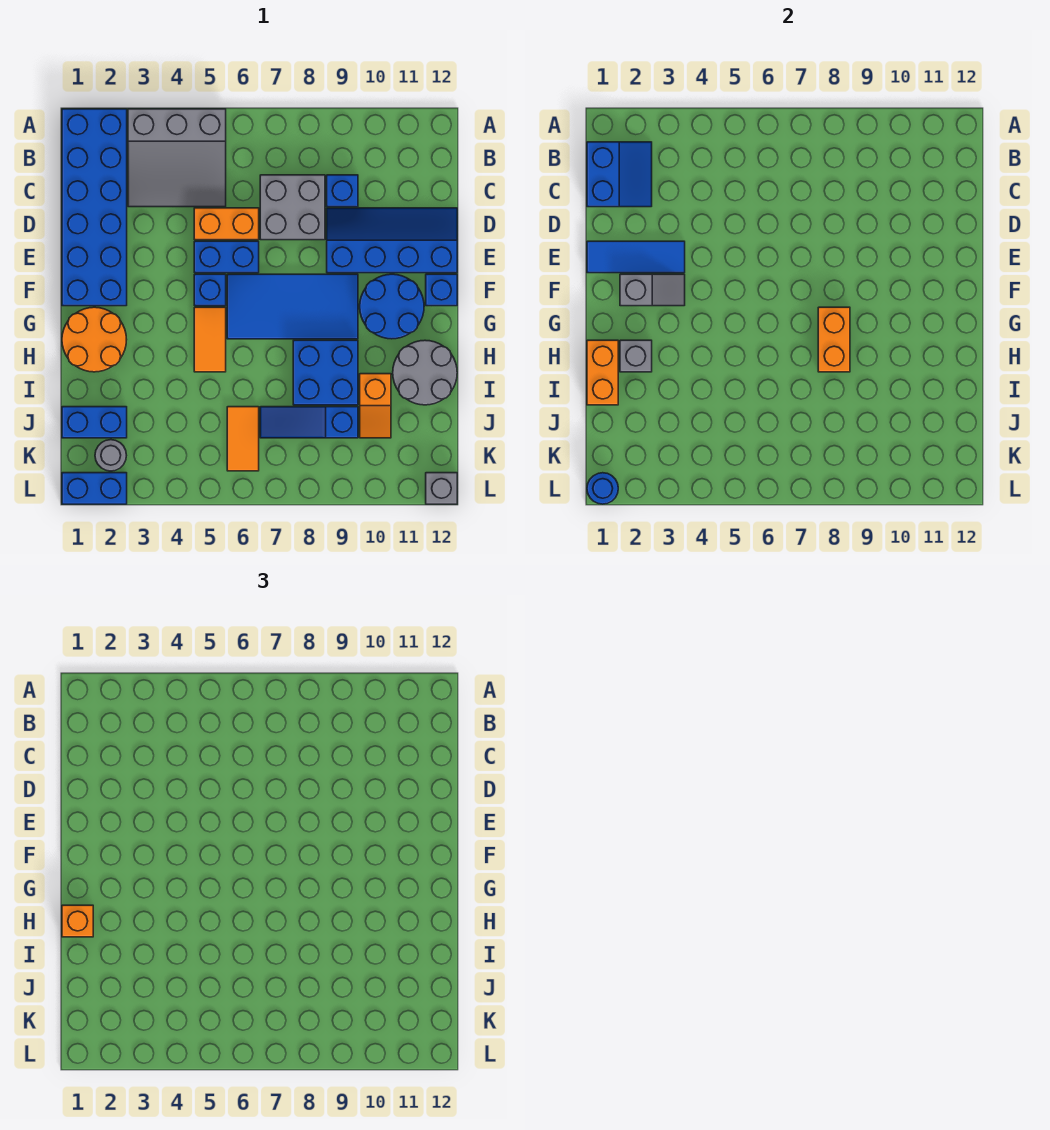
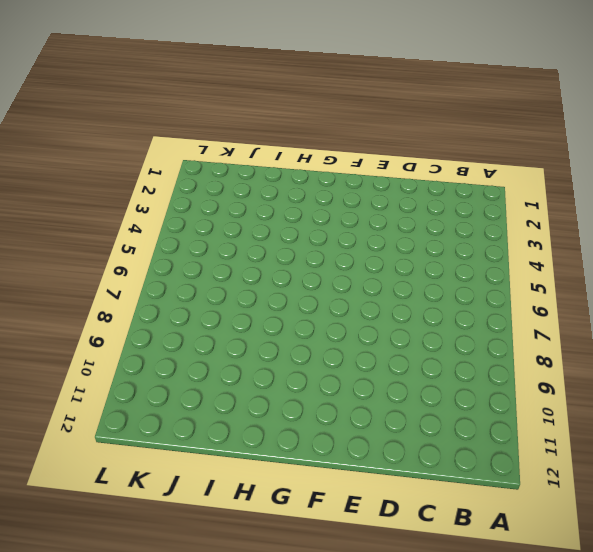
none -> blue 2x6 brick [62,109,127,306]
none -> grey 3x3 slope [128,109,226,207]
none -> grey 2x2 brick [260,175,325,240]
none -> blue 1x1 brick [327,175,358,207]

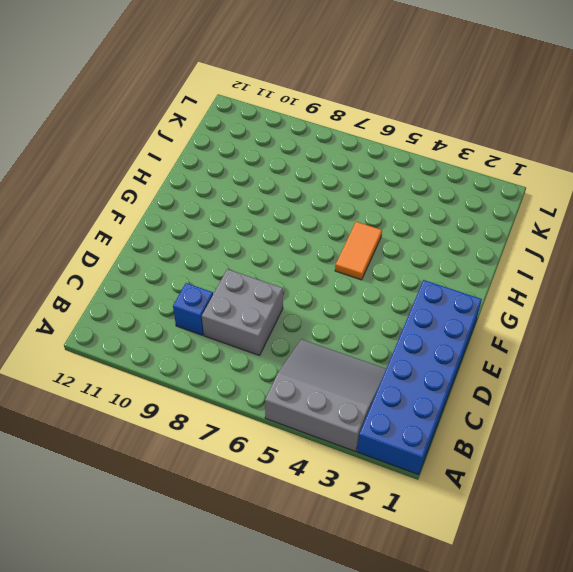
none -> orange 1x2 brick [194,208,259,240]
none -> blue 2x4 slope [327,208,457,273]
none -> blue 1x2 brick [194,241,259,273]
none -> blue 1x1 brick [194,274,226,306]

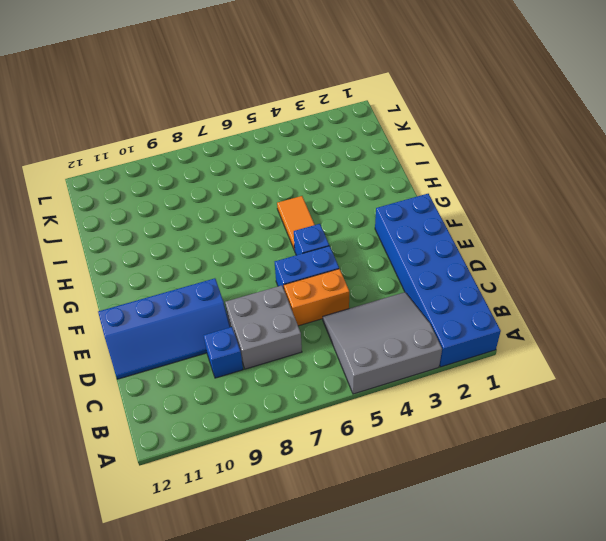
none -> blue 2x4 tile [227,274,358,339]
none -> blue 2x2 round brick [360,274,424,339]
none -> blue 1x1 brick [426,274,457,306]
none -> orange 2x2 round brick [62,307,127,372]

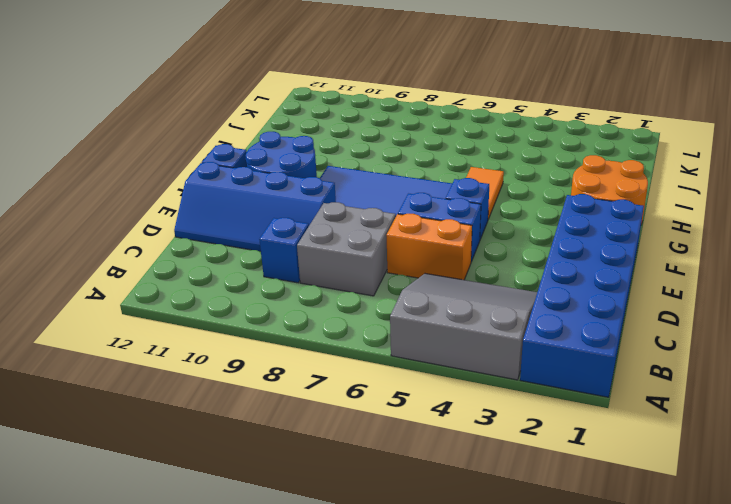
none -> blue 2x2 brick [293,340,358,405]
none -> grey 2x2 round brick [393,340,457,405]
none -> orange 1x2 slope [360,374,391,438]
none -> blue 1x2 brick [62,407,127,438]

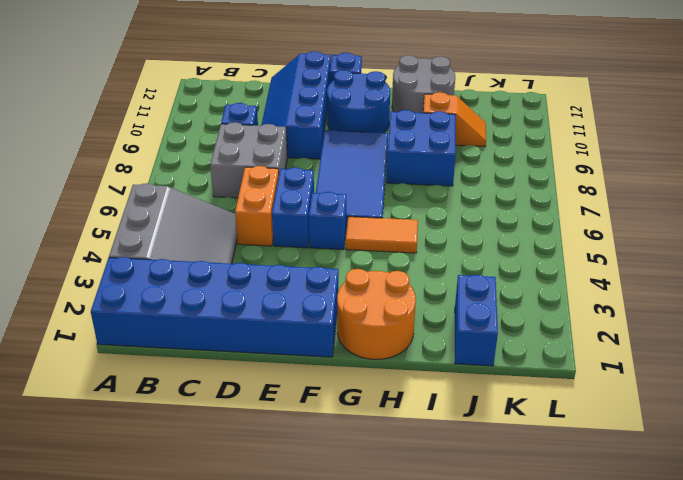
none -> orange 1x2 tile [227,407,259,471]
none -> blue 1x3 slope [260,407,358,438]
none -> grey 1x1 round brick [95,440,126,471]
none -> blue 1x2 brick [62,473,127,504]

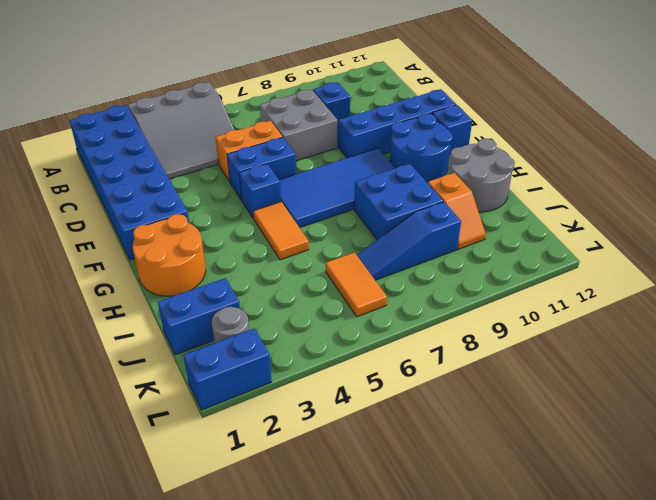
none -> grey 1x1 brick [426,473,457,504]
none -> blue 2x2 slope [587,142,652,207]
none -> blue 1x3 tile [587,241,685,273]
none -> grey 1x2 slope [620,274,685,306]

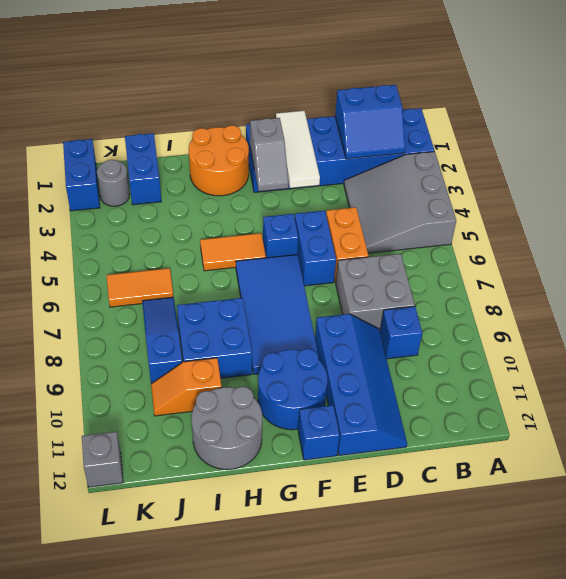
white 1x3 tile [276,111,320,188] -> blue 1x3 tile [587,241,685,273]
none -> orange 1x2 brick [818,307,850,372]
none -> orange 1x2 brick [587,340,618,405]
none -> grey 1x1 brick [620,340,652,372]
none -> blue 1x1 round brick [587,473,618,504]

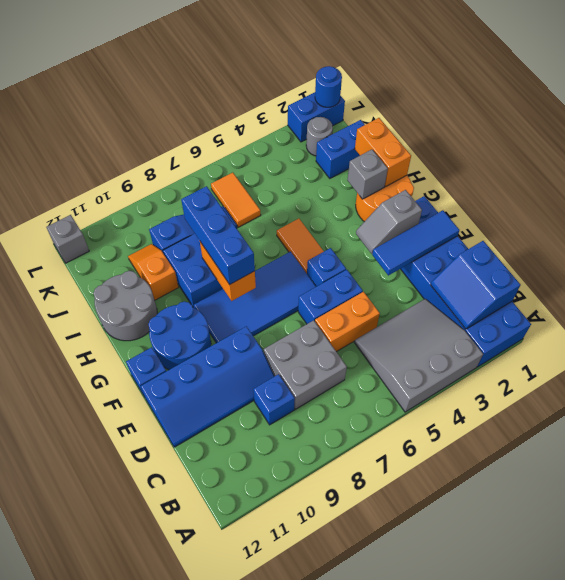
blue 1x3 brick [181,186,255,284] -> none
none -> orange 1x1 brick [62,905,93,937]

